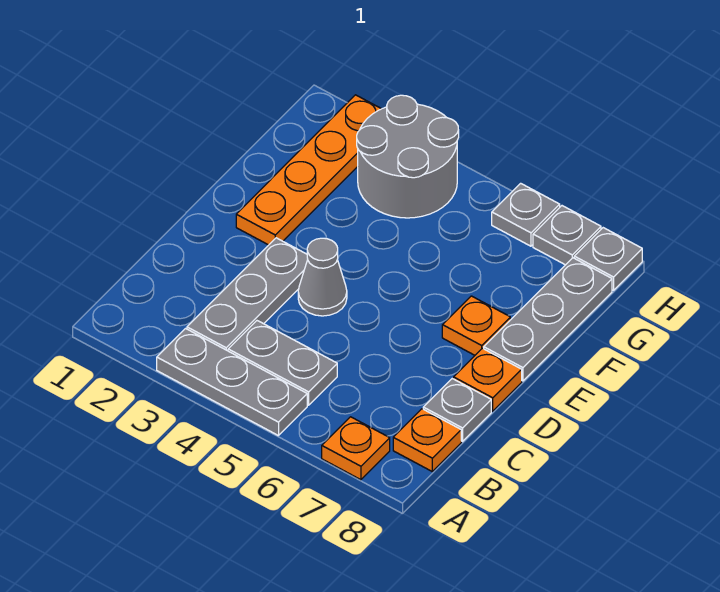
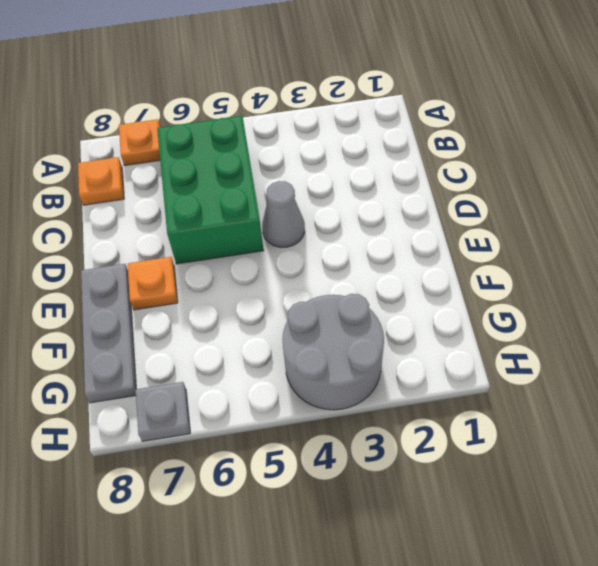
green 2x3 brick [157,116,264,264] -> grey 1x2 plate [228,321,337,405]
none -> grey 1x3 plate [157,328,307,436]
none -> grey 1x3 plate [187,238,308,351]
none -> grey 1x1 plate [423,379,491,441]

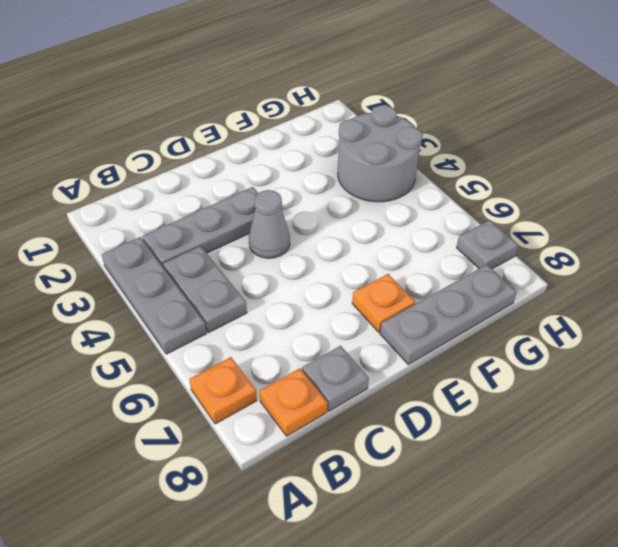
none -> orange 1x1 plate [454,348,522,411]
none -> orange 1x4 plate [236,95,381,245]
none -> grey 1x1 plate [492,183,560,246]

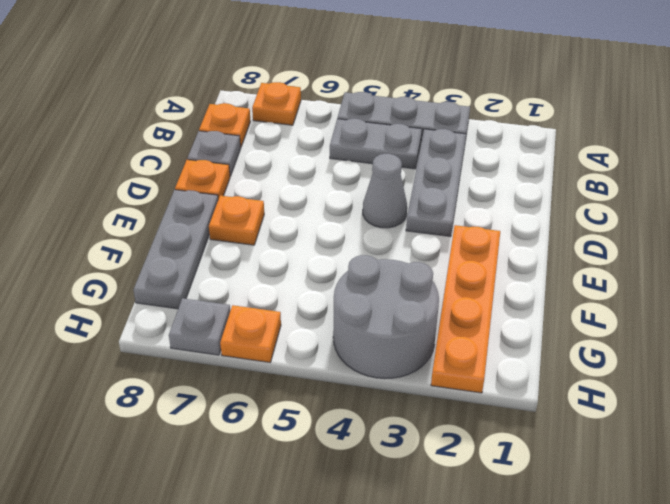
orange 1x1 plate [220,305,281,362] -> grey 1x1 plate [492,183,560,246]
none -> grey 1x1 plate [574,228,642,290]

